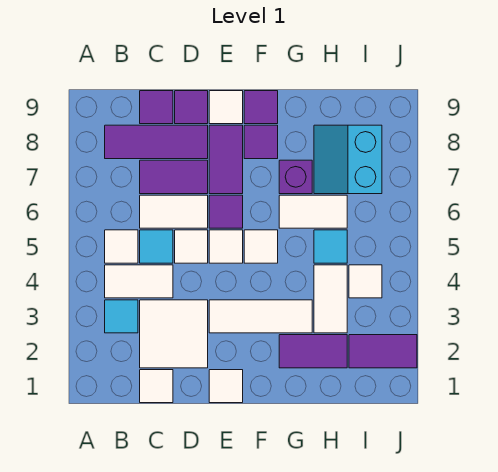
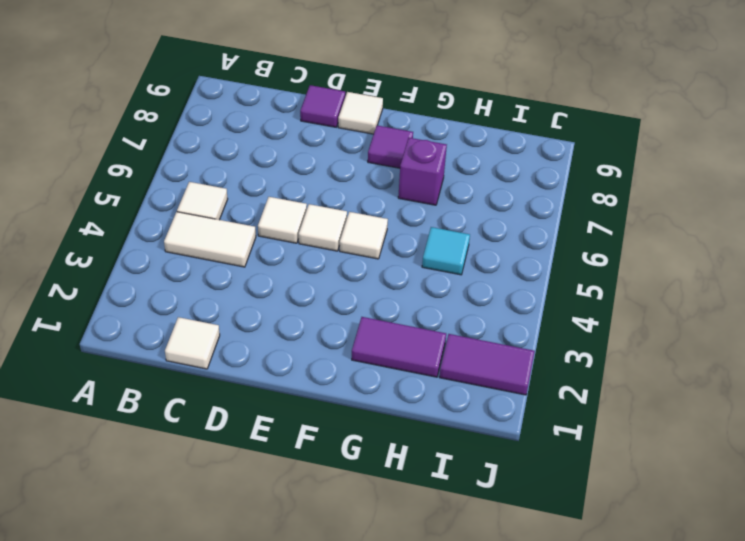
none -> cyan 1x1 tile [105,300,138,333]
none -> purple 1x3 tile [105,125,208,159]
none -> white 2x2 tile [140,300,208,368]

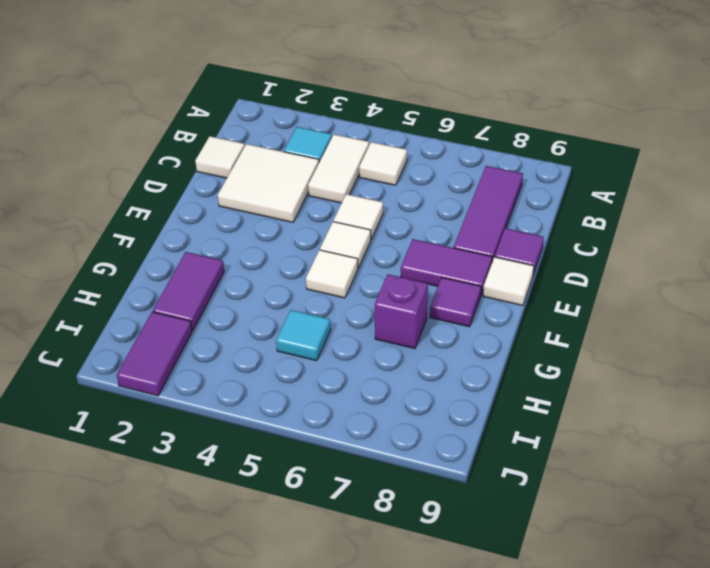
none -> cyan 1x1 tile [140,230,173,263]
none -> white 1x2 tile [140,195,208,228]
none -> purple 1x2 tile [140,160,208,194]

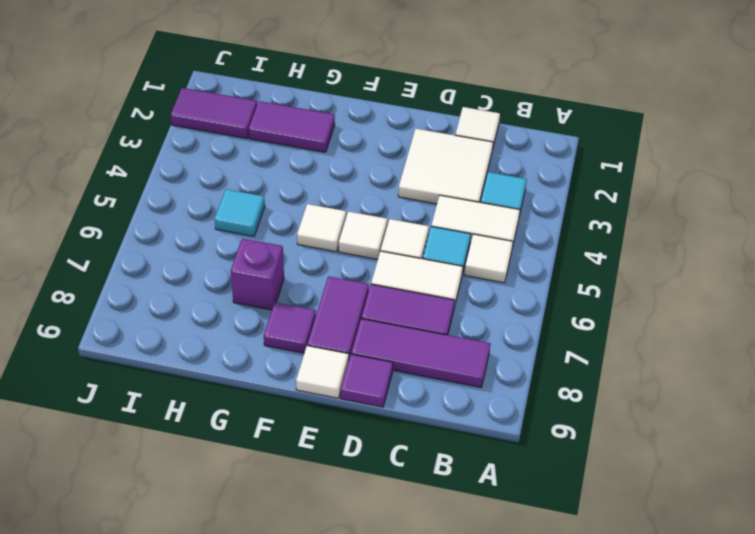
none -> purple 1x1 tile [140,91,173,124]
none -> white 1x1 tile [209,370,243,403]
none -> white 1x3 tile [209,300,312,333]

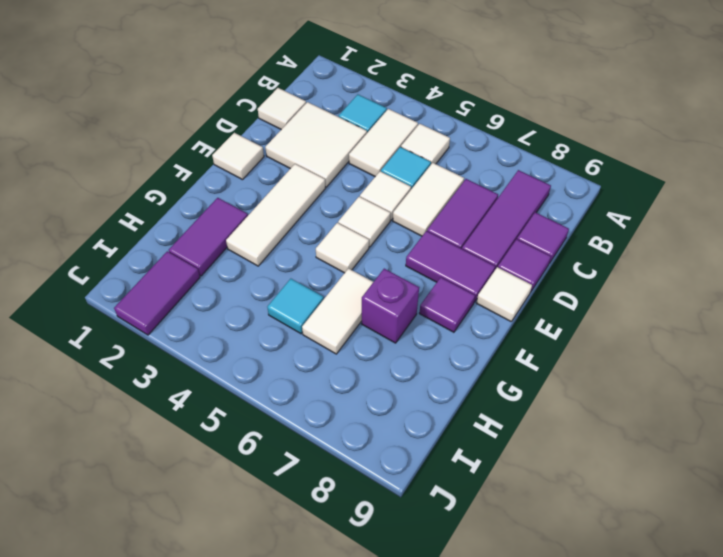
none -> purple 1x1 tile [209,195,243,228]
none -> purple 1x1 tile [244,91,278,124]
none -> white 1x2 tile [314,265,347,333]

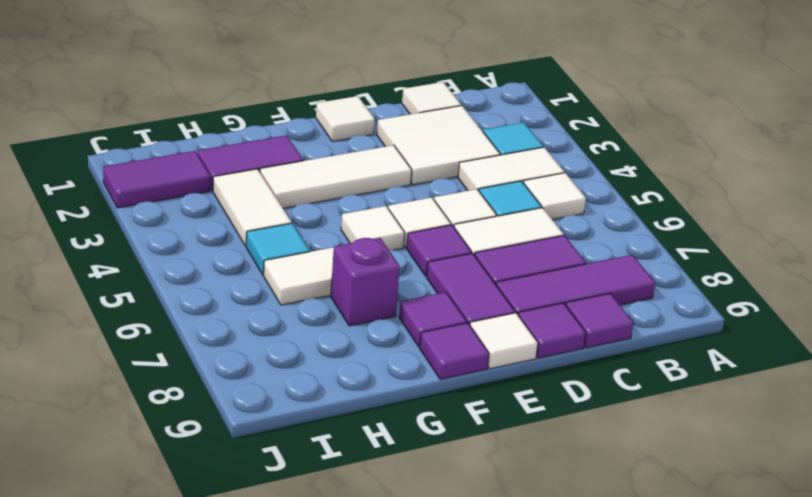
none -> cyan 2x2 slope [314,125,382,194]
none -> white 1x1 tile [349,265,382,298]

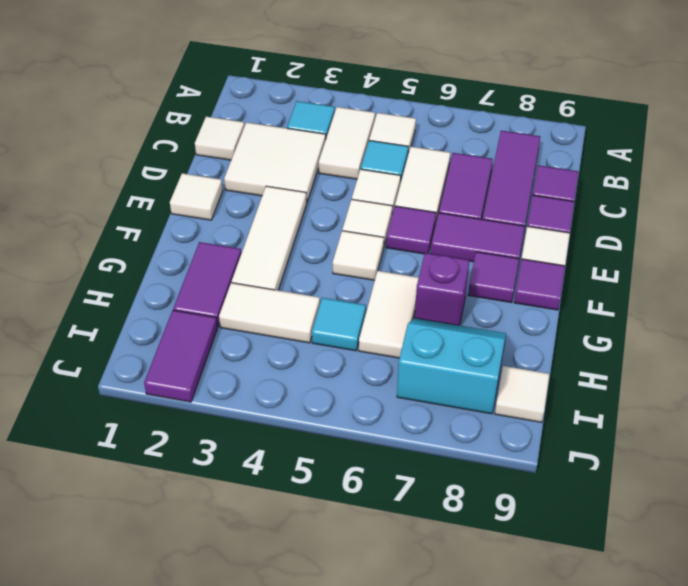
white 1x1 tile [495,366,550,422] -> white 1x1 tile moved to [349,265,382,298]

